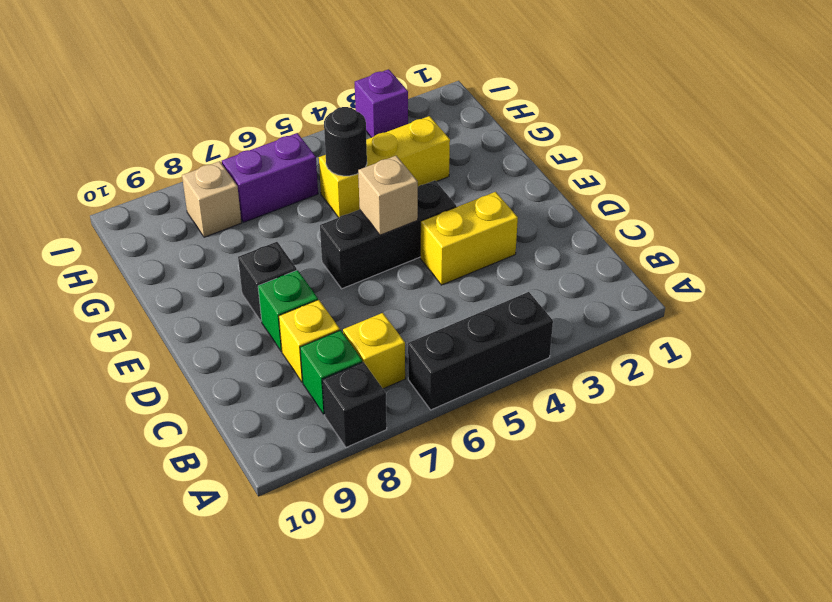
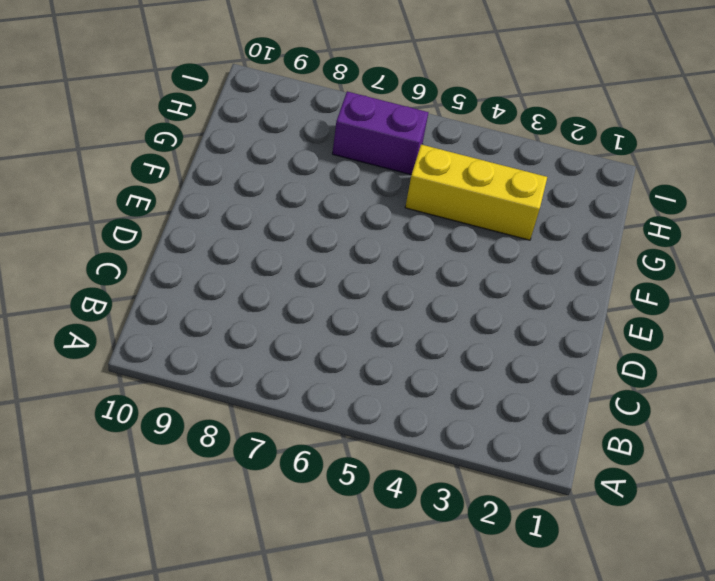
none -> black 1x3 brick [408,292,553,410]
none -> black 1x1 brick [322,362,387,447]
none -> yellow 1x1 brick [343,313,405,389]

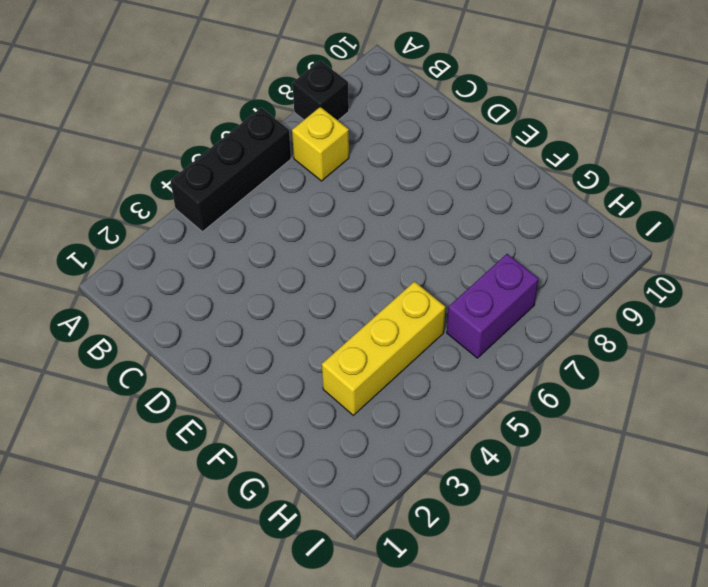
none -> green 1x1 brick [300,330,362,414]
none -> yellow 1x1 brick [279,300,340,382]
none -> yellow 1x2 brick [420,192,518,285]

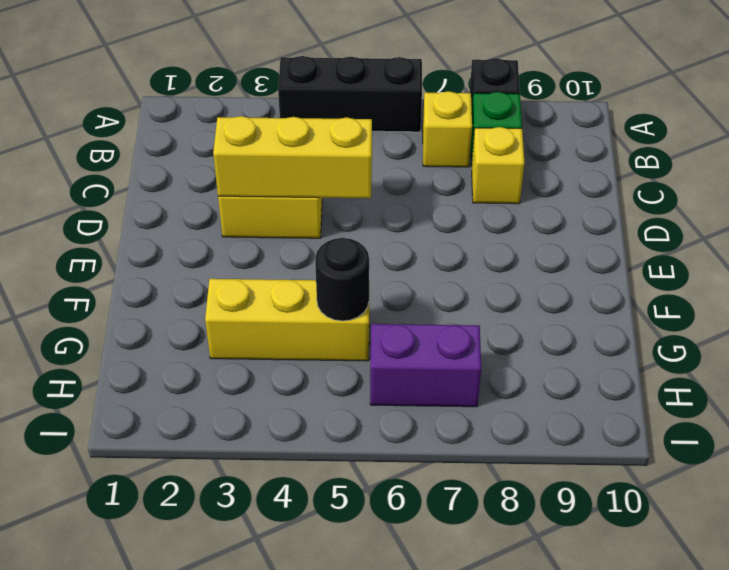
yellow 1x3 brick [213,116,372,198] -> none
none -> green 1x1 brick [258,270,318,351]
none -> black 1x3 brick [320,180,456,289]
none -> black 1x1 brick [238,242,297,321]

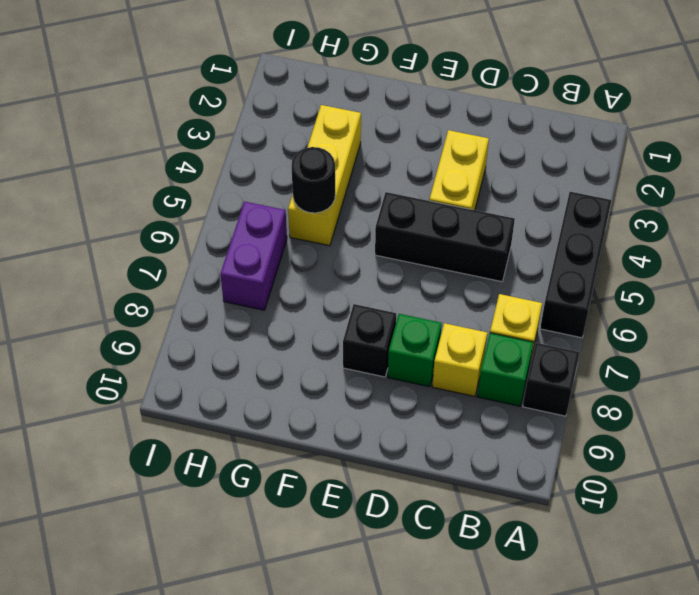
black 1x3 brick [375,192,515,282] -> black 1x3 brick turned to [320,180,456,289]
none -> tan 1x1 brick [182,161,241,237]
none -> purple 1x1 brick [355,69,408,138]
none -> tan 1x1 brick [358,156,418,235]

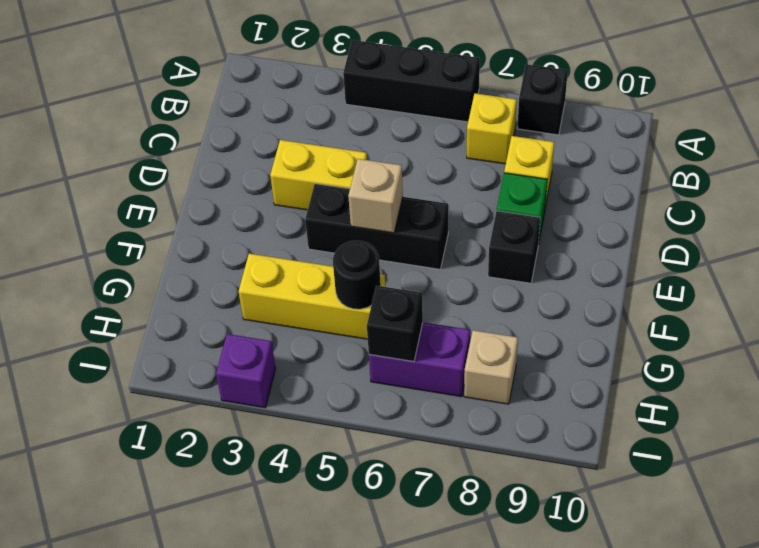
black 1x1 brick [367,286,423,362] -> none
none -> green 1x1 brick [300,330,362,414]

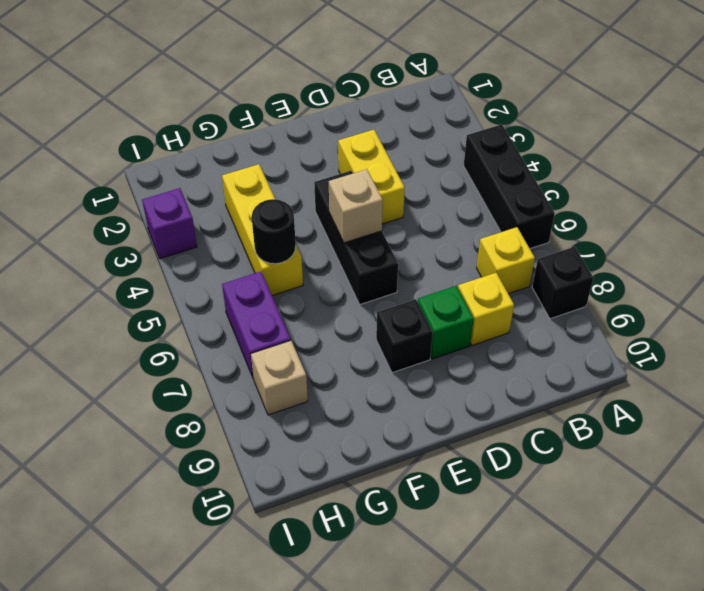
none -> green 1x1 brick [300,330,362,414]

